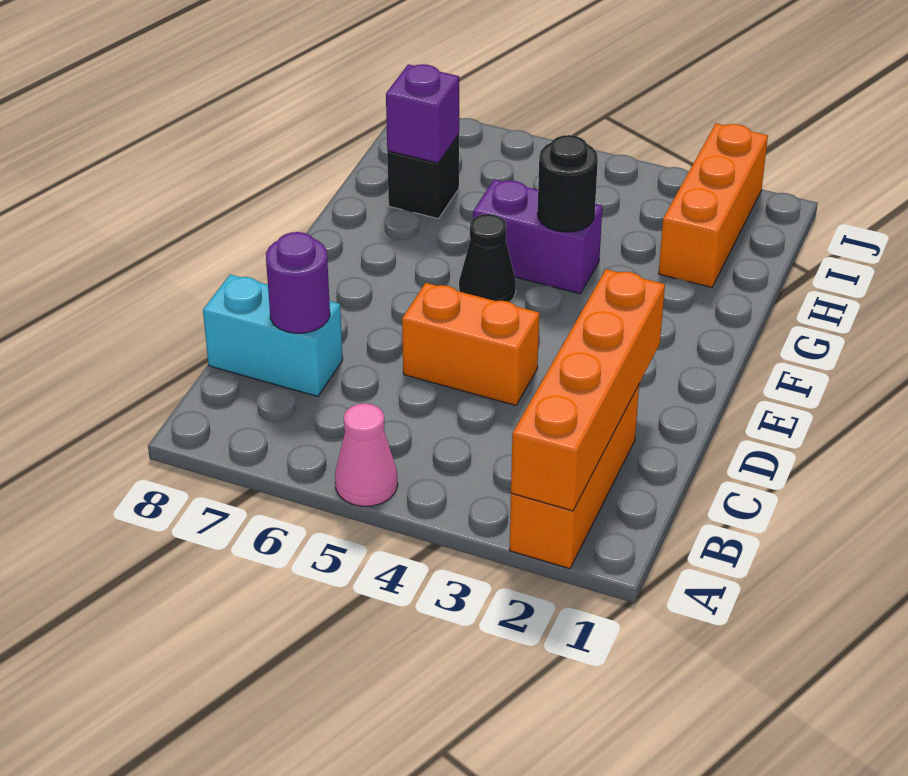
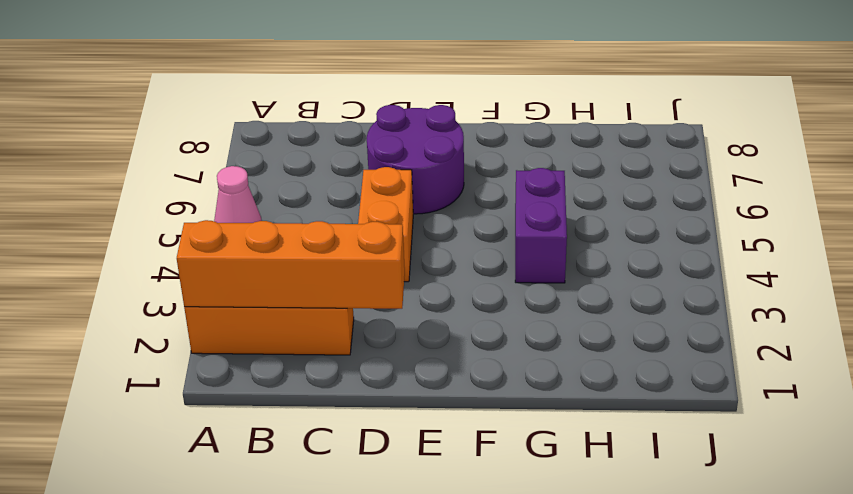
purple 2x2 round brick [367,105,464,214] -> none
none -> cyan 1x2 brick [203,275,343,396]
none -> black 1x1 cone [459,214,516,302]
none -> orange 1x3 brick [659,123,768,287]

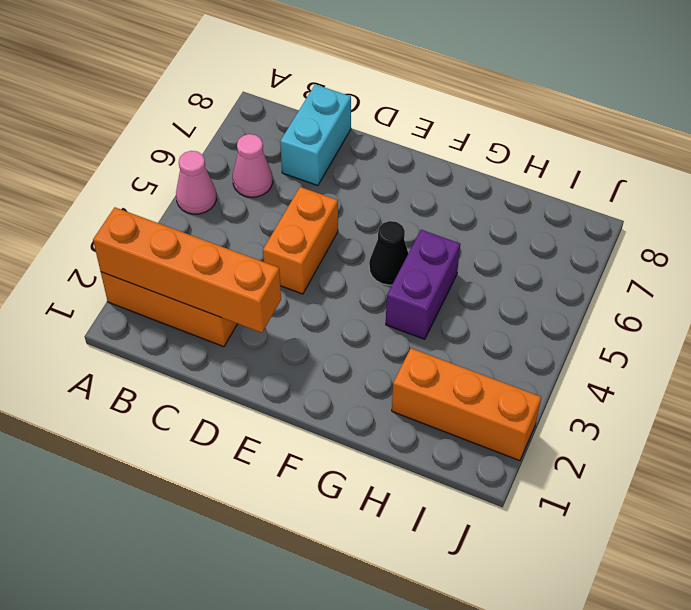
pink 1x1 cone [233,134,273,197] -> none
none -> black 1x1 brick [387,134,459,219]
none -> purple 1x1 round brick [266,232,330,333]
none -> black 1x1 round brick [538,135,598,232]

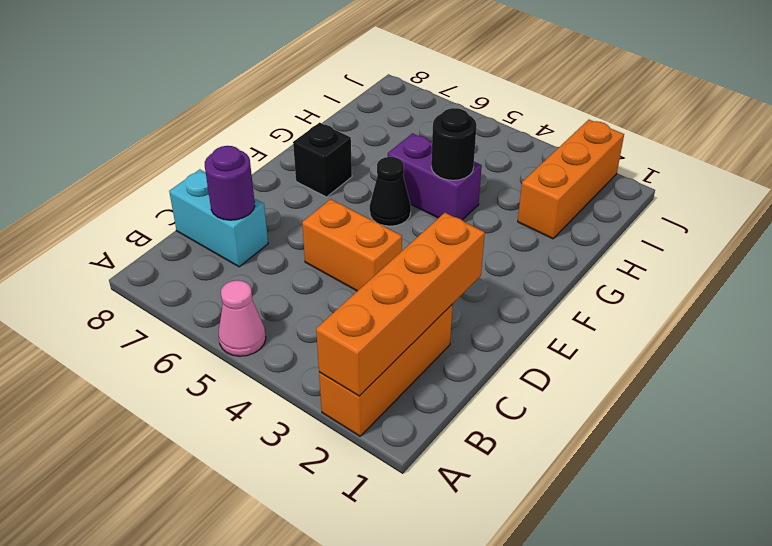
black 1x1 brick [293,123,352,197] -> black 1x1 brick moved to [387,134,459,219]
none -> purple 1x1 brick [386,64,459,163]

